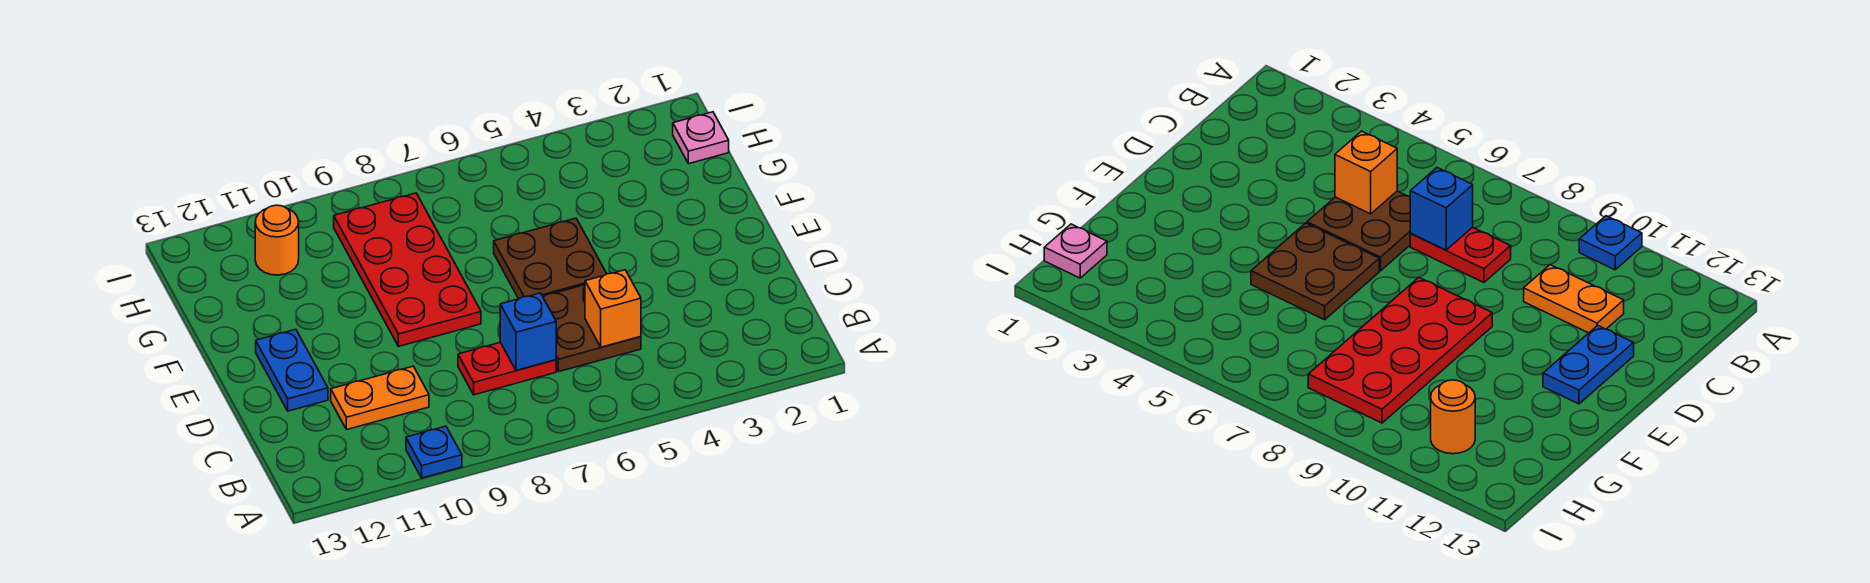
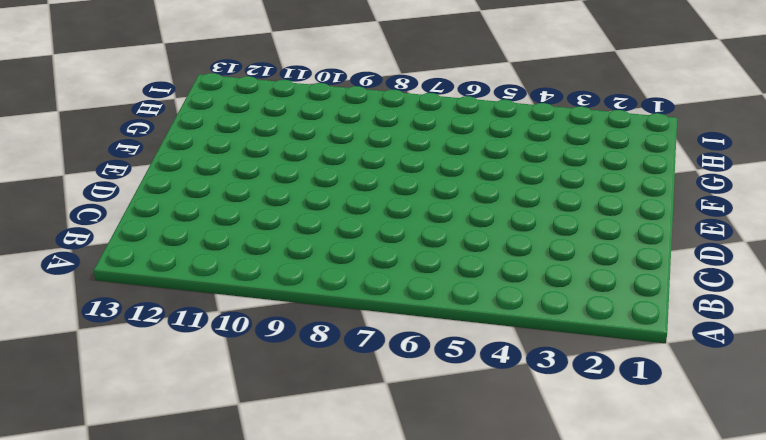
none -> blue 1x1 plate [406,426,462,478]
none -> brown 2x2 plate [543,285,641,372]

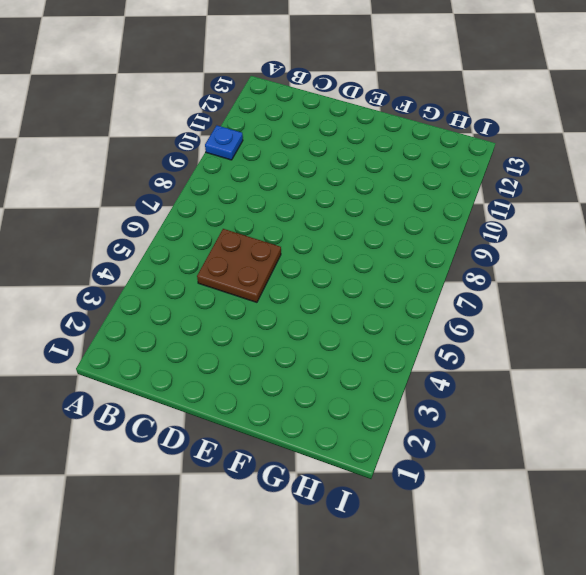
none -> red 1x2 plate [458,342,556,395]
none -> orange 1x2 plate [331,366,429,430]

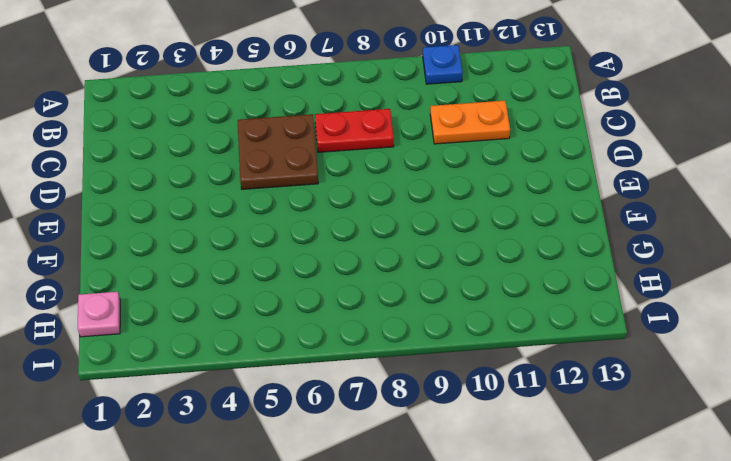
none -> blue 1x2 plate [256,329,328,411]
none -> brown 2x2 plate [494,218,607,299]

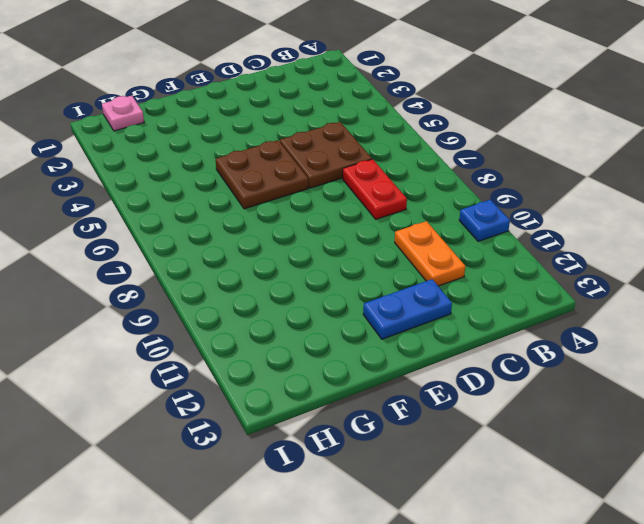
none -> red 2x4 plate [334,193,481,346]
none -> orange 1x1 round brick [255,205,299,275]

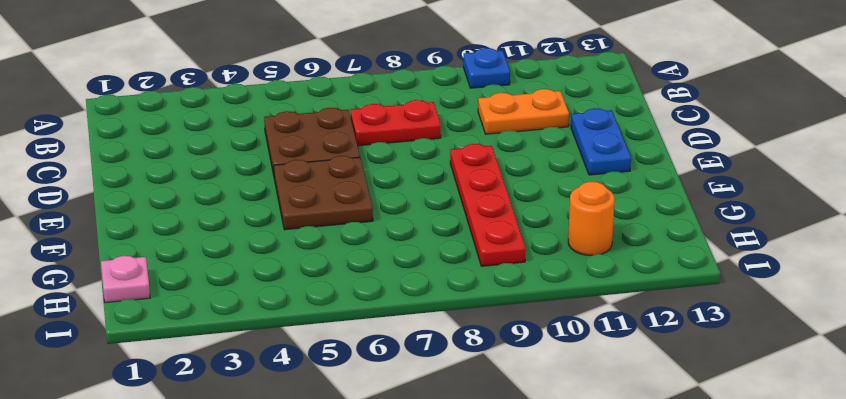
red 1x4 plate [450,144,526,266] -> red 2x4 plate [334,193,481,346]
none -> orange 1x1 brick [585,270,641,347]
none -> blue 1x1 brick [500,293,556,371]

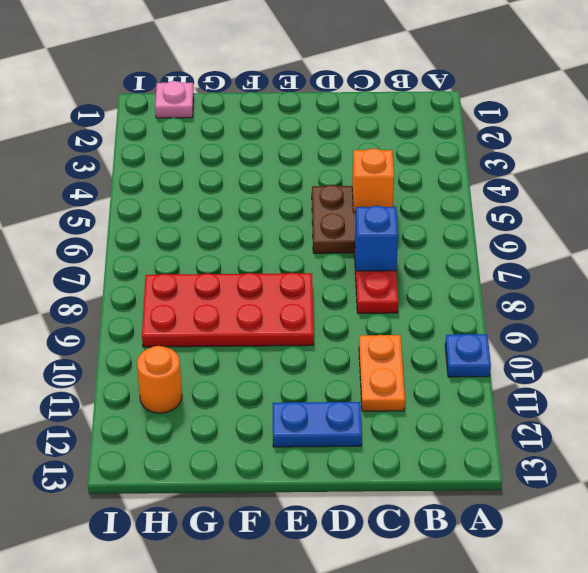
none -> brown 2x2 plate [494,218,607,299]

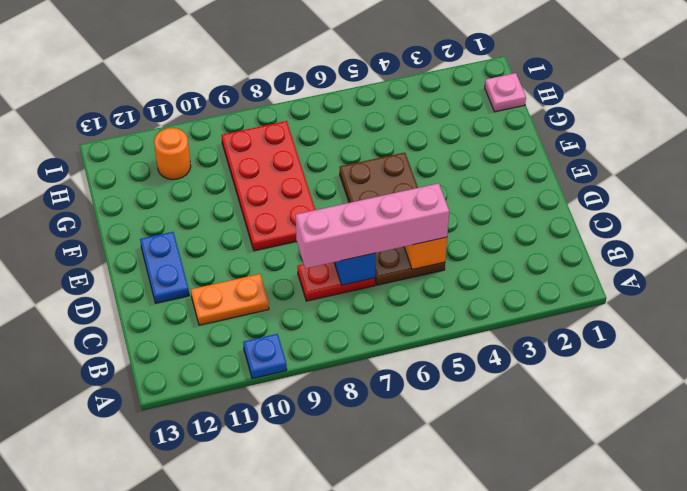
pink 1x4 brick [296,183,449,268] -> none

